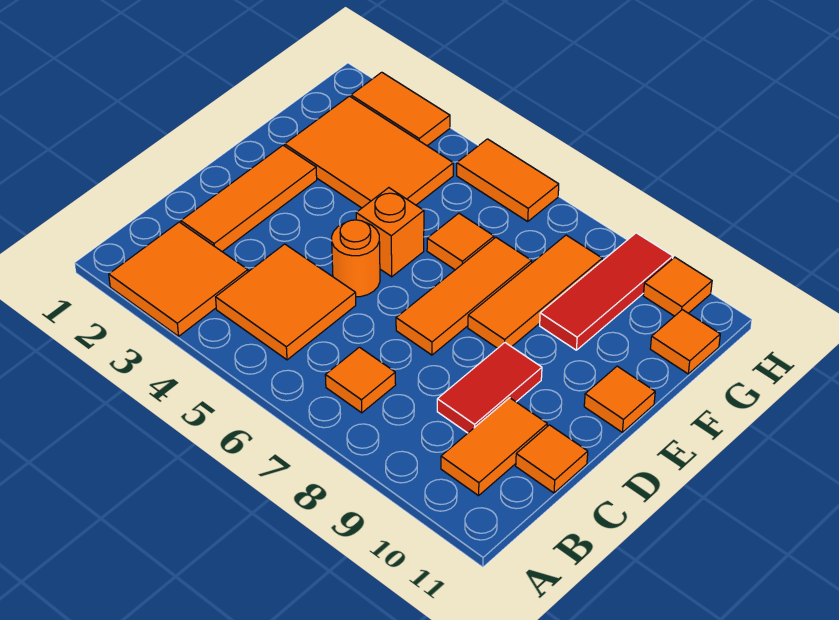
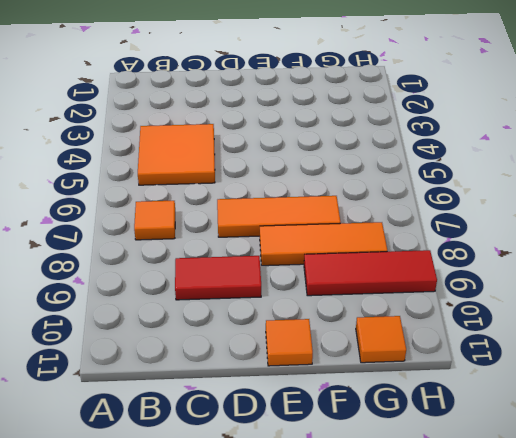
none -> orange 2x2 tile [109,222,248,336]
none -> orange 1x2 tile [441,398,547,496]
none -> orange 1x3 tile [181,145,317,251]

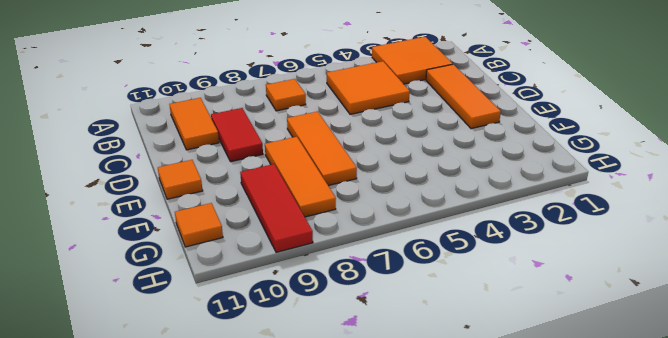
none -> orange 1x1 tile [516,425,588,493]
none -> orange 1x1 round brick [332,220,380,297]
none -> orange 1x1 brick [356,188,424,277]

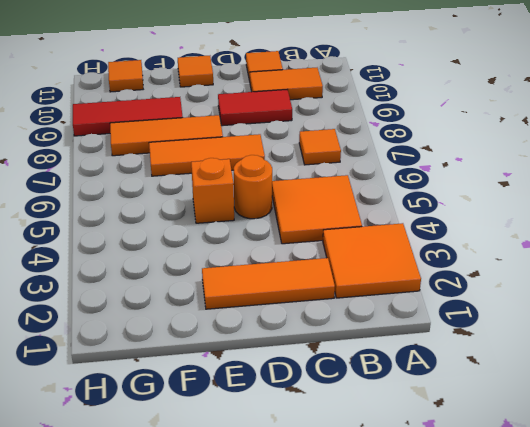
none -> orange 2x3 tile [285,96,453,208]
none -> orange 1x1 tile [427,213,494,270]
none -> orange 1x2 tile [351,72,450,146]

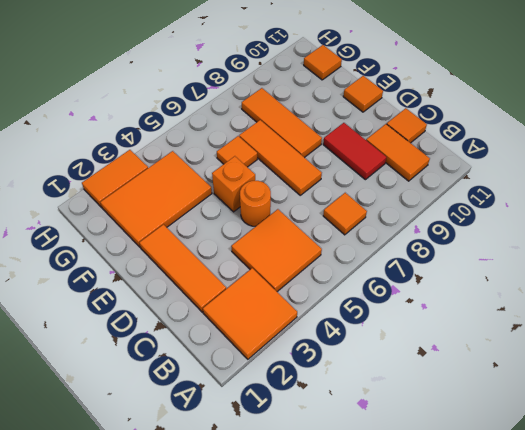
none -> red 1x3 tile [540,233,673,350]
none -> orange 1x2 tile [457,139,559,221]
none -> orange 1x1 tile [643,257,712,316]

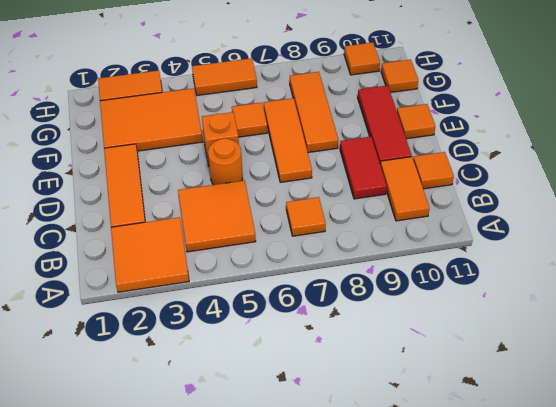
red 1x3 tile [358,85,412,163] -> red 1x3 tile moved to [540,233,673,350]

